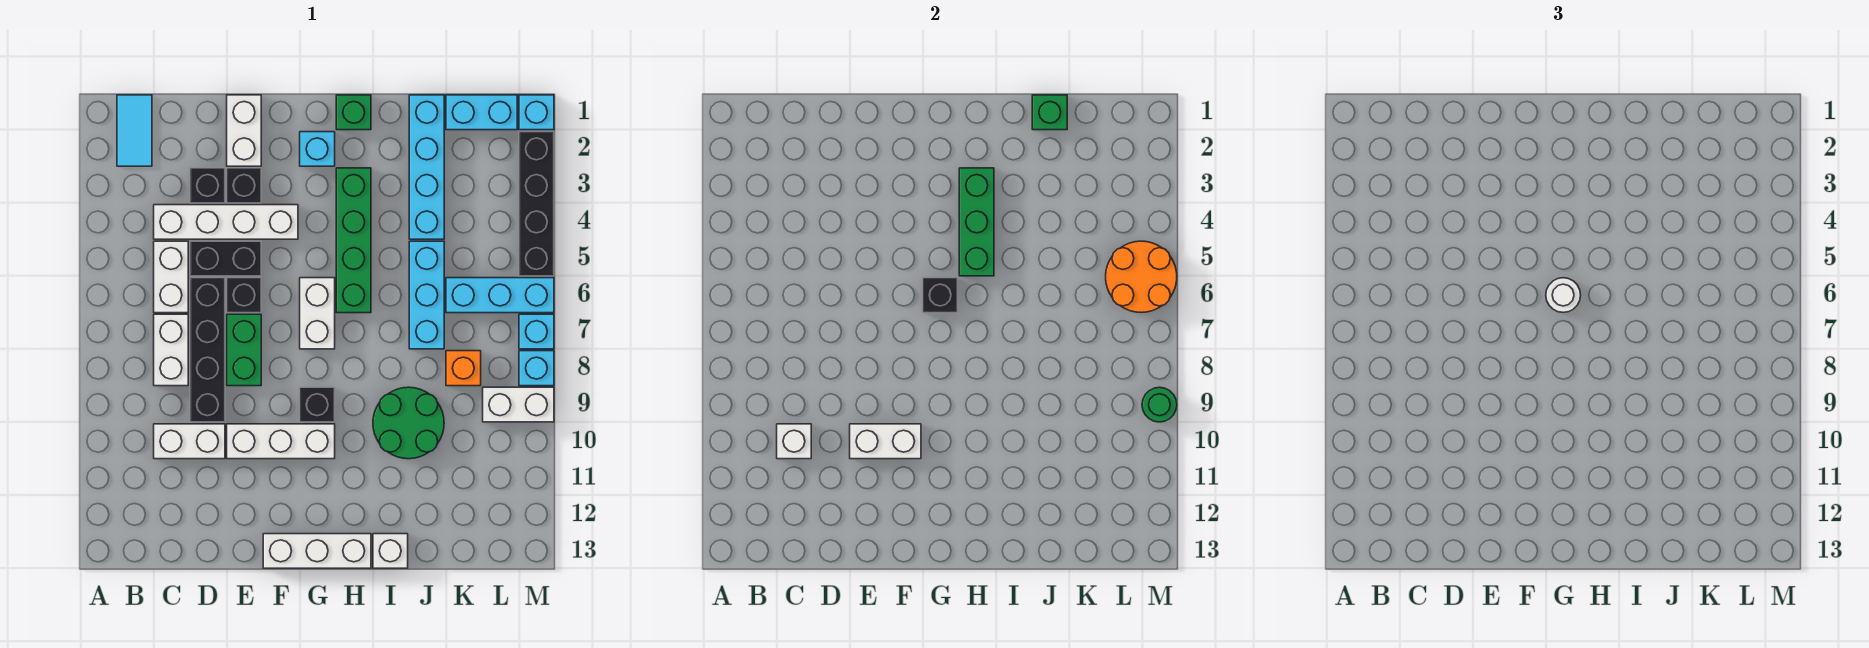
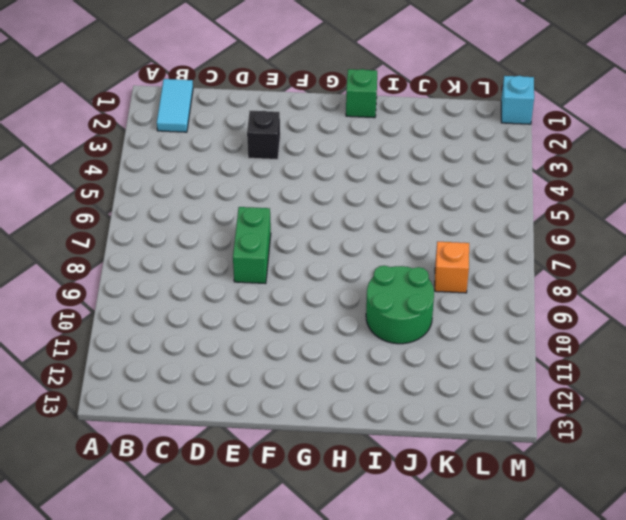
none -> white 1x4 brick [154,205,298,239]
none -> white 1x2 brick [154,241,188,313]
none -> white 1x2 brick [154,314,188,386]
none -> white 1x2 brick [154,424,225,459]

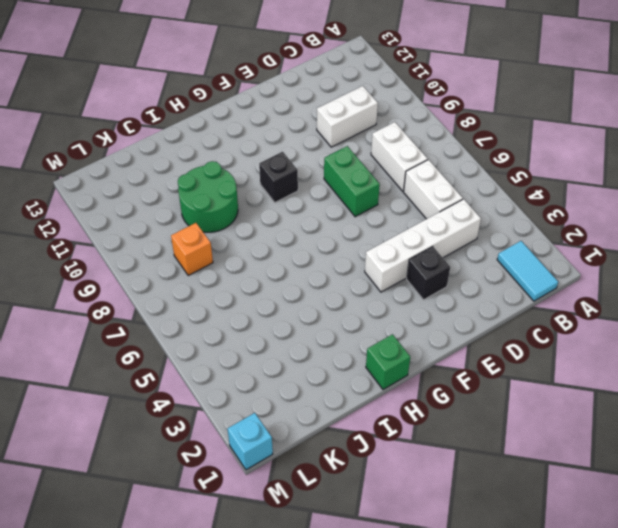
none -> black 1x1 brick [190,168,225,203]
none -> black 1x2 brick [190,241,261,276]
none -> black 1x4 brick [190,278,225,422]
none -> white 1x2 brick [227,95,261,166]

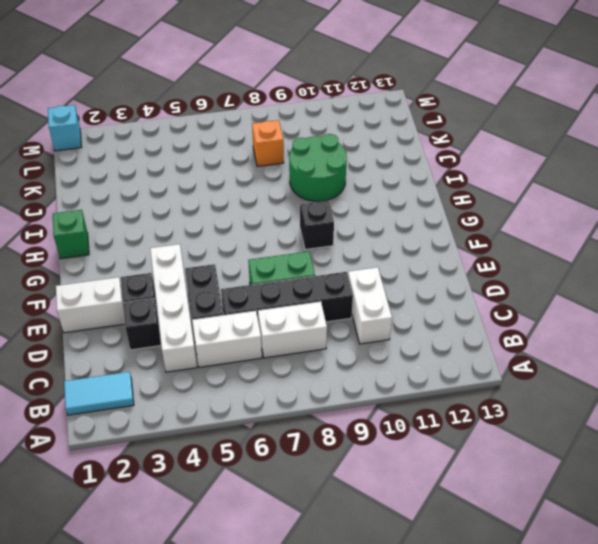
none -> black 1x1 brick [227,278,261,313]
none -> white 1x3 brick [227,424,335,459]
none -> white 1x3 brick [263,534,371,568]
none -> cyan 1x1 brick [300,132,335,166]

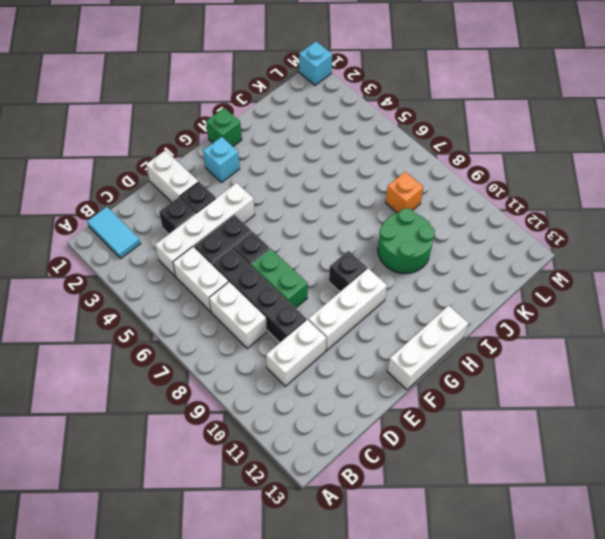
none -> white 1x2 brick [300,278,335,349]
none -> green 1x4 brick [336,168,371,313]
none -> white 1x1 brick [373,534,408,568]
none -> cyan 1x4 brick [409,95,444,239]

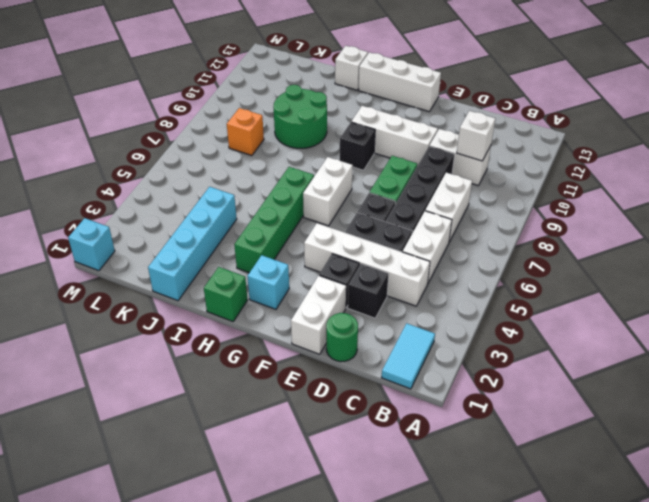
green 1x1 round brick [326,313,358,362] -> green 1x1 round brick moved to [1142,387,1177,422]
none -> cyan 1x3 brick [409,241,444,349]
none -> cyan 1x2 brick [446,95,517,130]
none -> cyan 1x3 brick [446,278,554,313]
none -> white 1x2 brick [483,387,554,422]

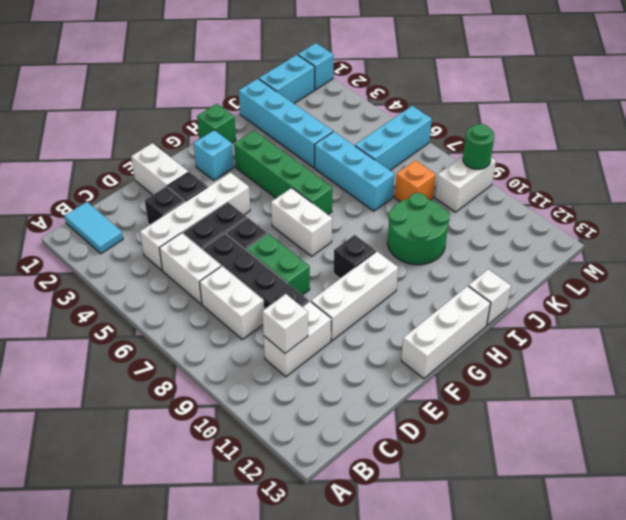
none -> black 1x4 brick [519,132,554,276]
none -> cyan 1x1 brick [519,314,554,349]
none -> cyan 1x1 brick [519,351,554,386]
none -> white 1x2 brick [850,424,921,459]

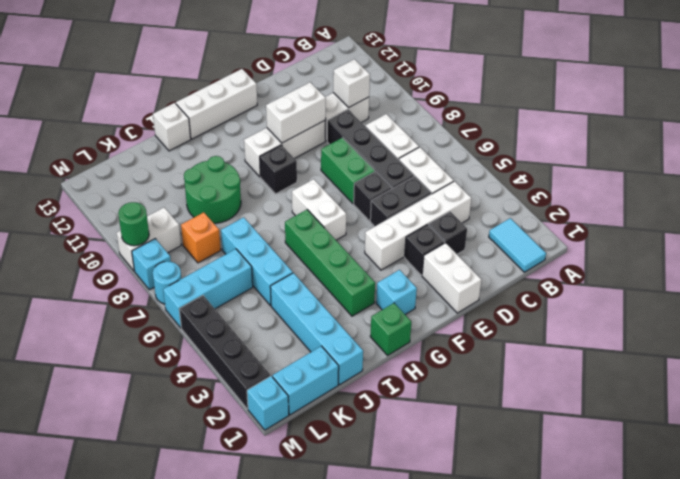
cyan 1x1 round brick [153,261,181,304] -> cyan 1x1 brick [519,314,554,349]
none -> black 1x1 brick [923,278,958,313]
none -> green 1x3 brick [959,168,994,276]
none -> green 1x1 brick [1032,95,1067,130]
none -> orange 2x2 round brick [1106,241,1177,313]

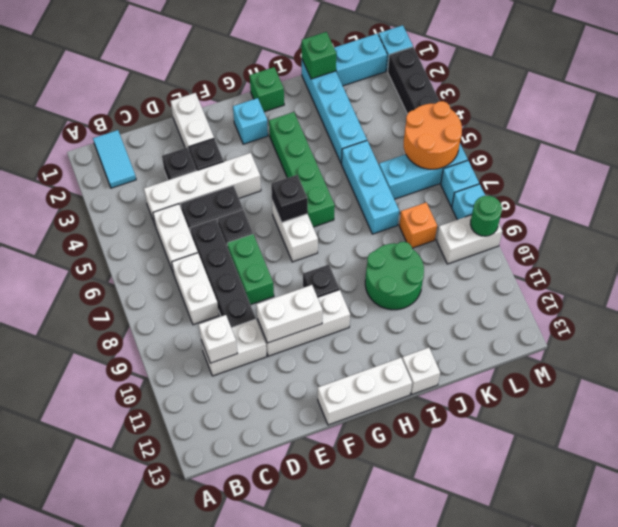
none -> green 1x3 brick [959,168,994,276]
none -> white 1x1 round brick [1546,278,1581,312]

